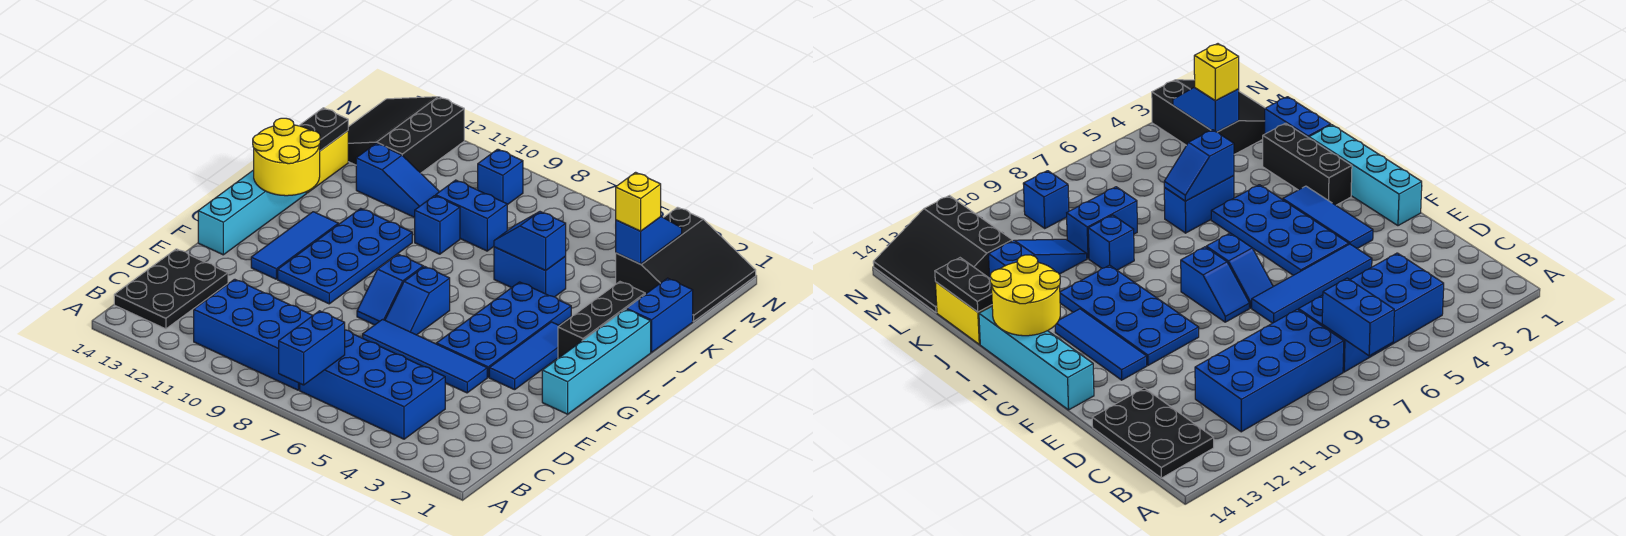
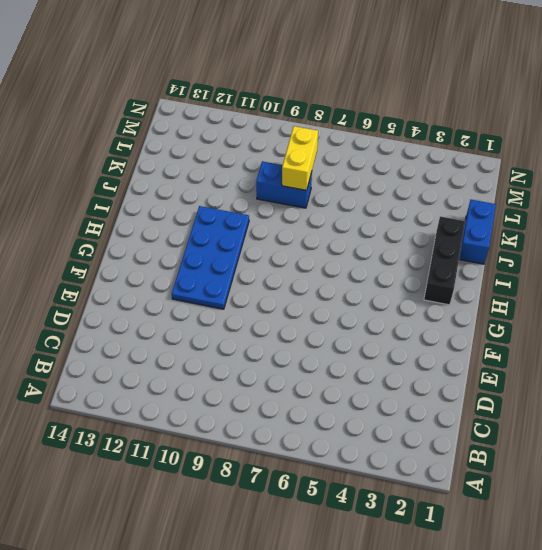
yellow 1x2 brick [282,126,318,190] -> yellow 1x2 brick moved to [306,131,348,193]
none -> blue 2x4 brick [300,330,445,439]
none -> blue 2x4 brick [194,279,313,390]
none -> black 2x3 plate [114,249,228,329]

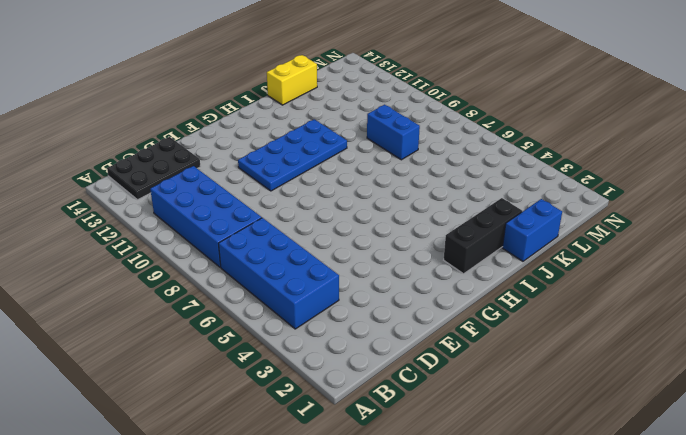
none -> blue 1x4 tile [363,319,487,393]
none -> cyan 1x4 brick [542,309,651,414]
none -> blue 1x3 tile [489,322,559,390]

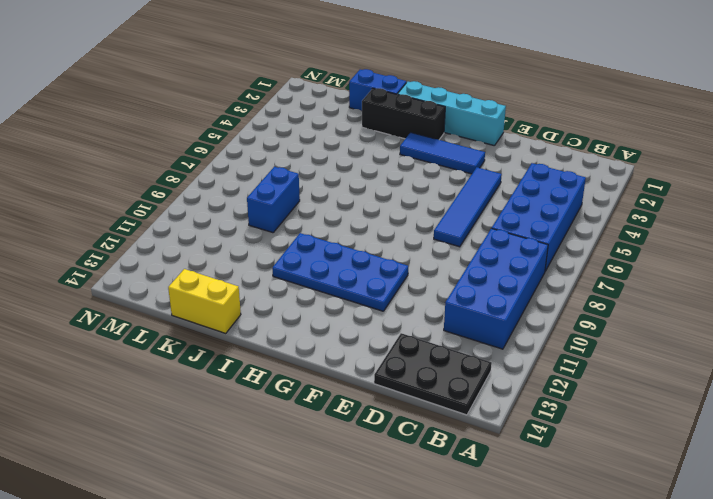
none -> blue 2x4 plate [437,282,571,377]
none -> blue 1x2 slope [385,266,450,335]
none -> blue 1x2 slope [357,254,423,325]

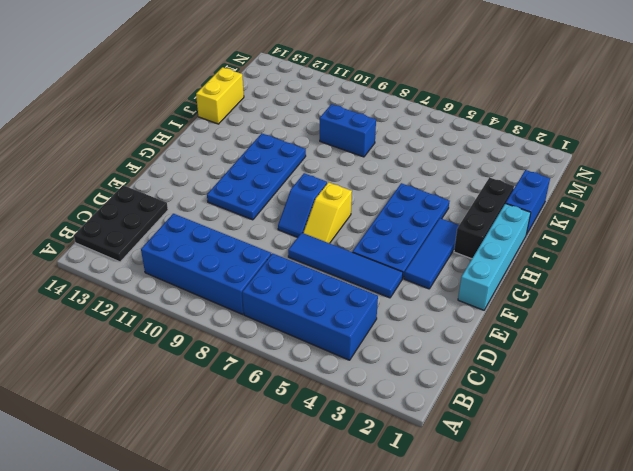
yellow 1x2 slope [303,182,352,243] -> blue 1x2 slope [385,266,450,335]
none -> blue 1x3 tile [251,212,338,279]
none -> cyan 1x4 brick [198,170,306,255]
none -> blue 1x2 brick [494,247,566,297]

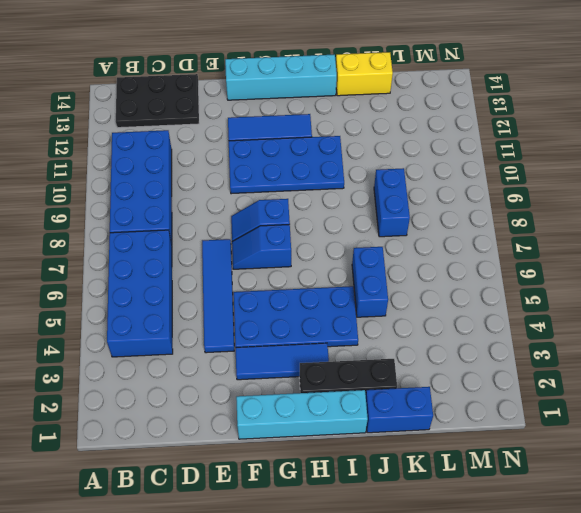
none -> blue 1x1 brick [415,196,460,254]
none -> blue 1x3 slope [356,143,439,218]
none -> black 3x3 slope [616,207,756,321]

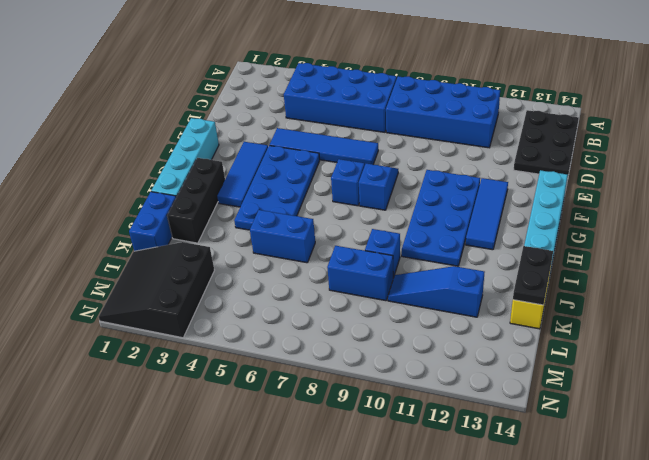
none -> black 3x3 slope [348,97,464,173]
none -> blue 1x1 brick [478,149,523,205]
none -> blue 1x2 brick [279,311,345,385]

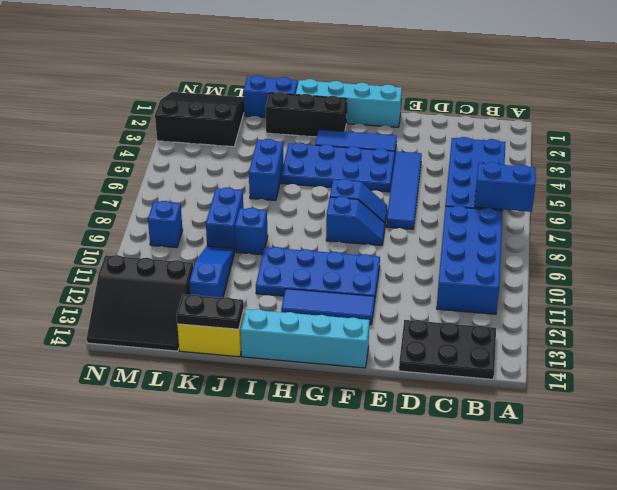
none -> yellow 2x2 round brick [253,118,320,196]
none -> blue 1x2 slope [494,212,566,270]
none -> blue 1x2 slope [616,217,682,264]

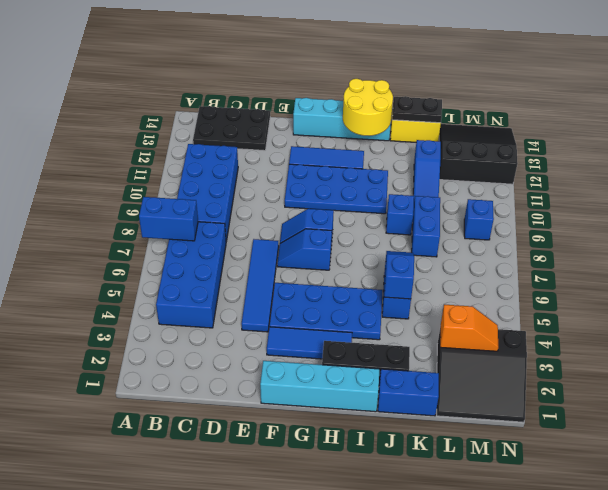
orange 1x2 slope [440,305,498,351] -> blue 1x2 slope [616,217,682,264]
none -> yellow 1x1 brick [616,172,661,231]

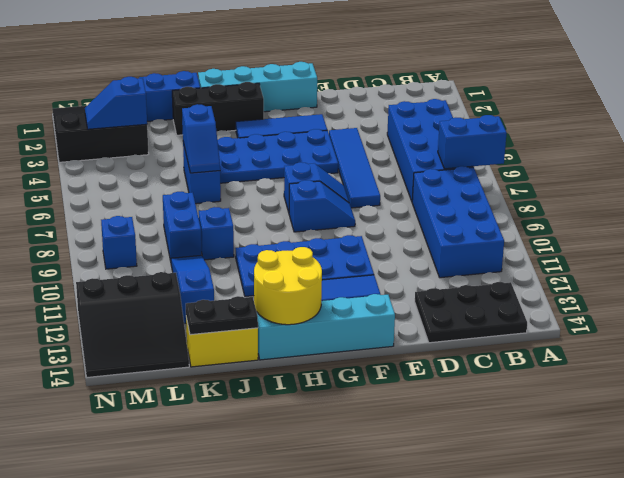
none -> yellow 1x1 brick [616,172,661,231]

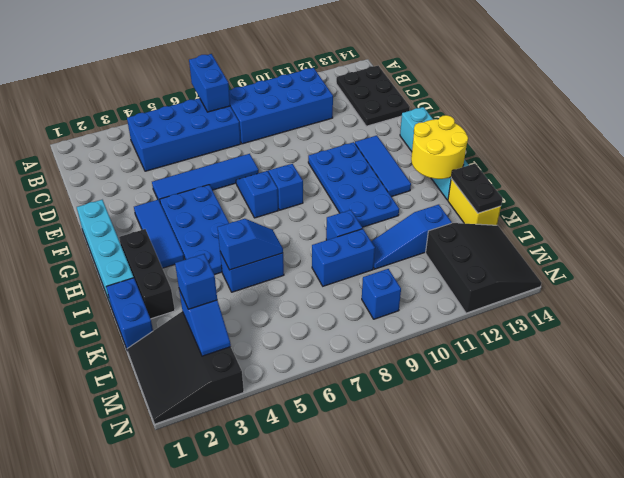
blue 1x1 brick [175,254,217,309] -> yellow 1x1 brick [616,172,661,231]

